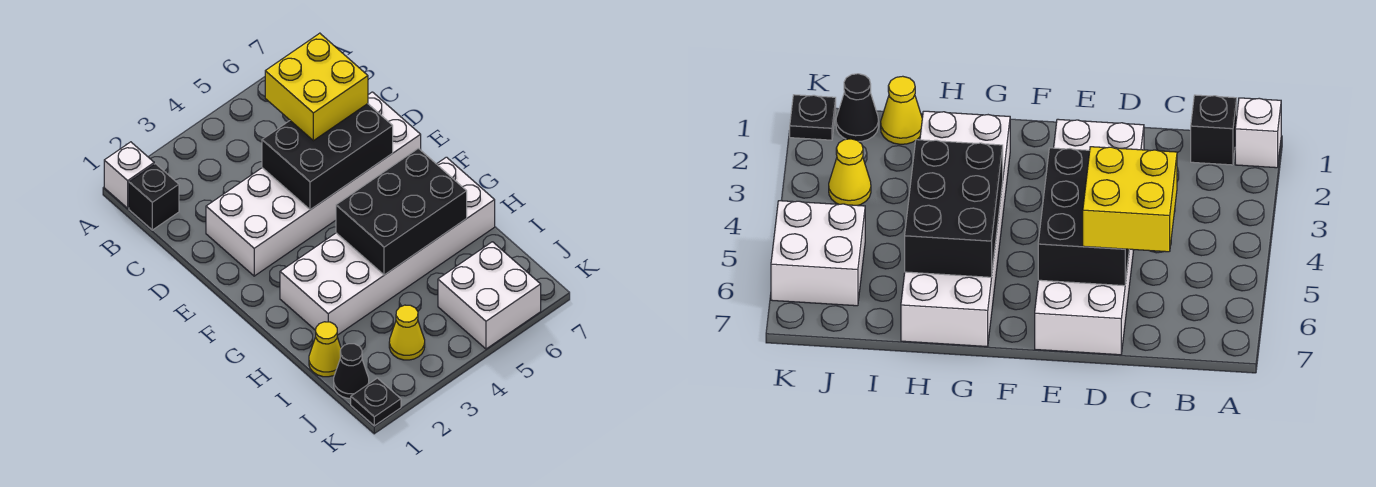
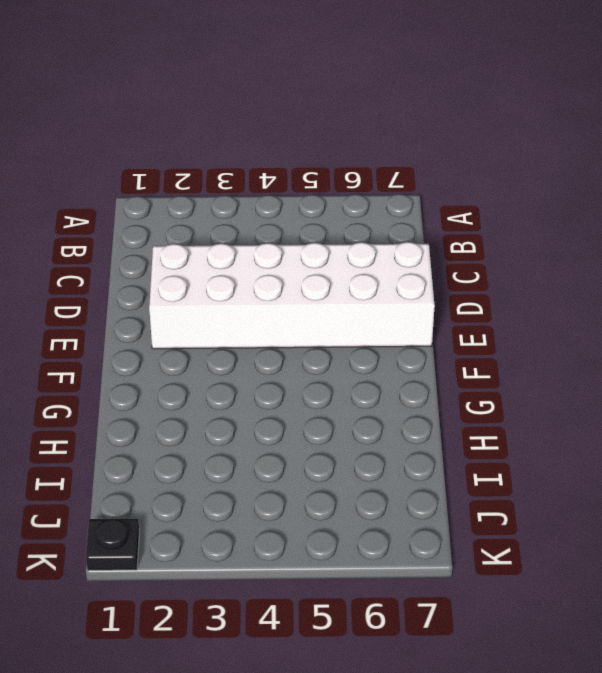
none -> white 1x1 brick [104,142,154,208]
none -> black 1x1 brick [129,164,179,230]
none -> white 2x6 brick [280,157,495,335]

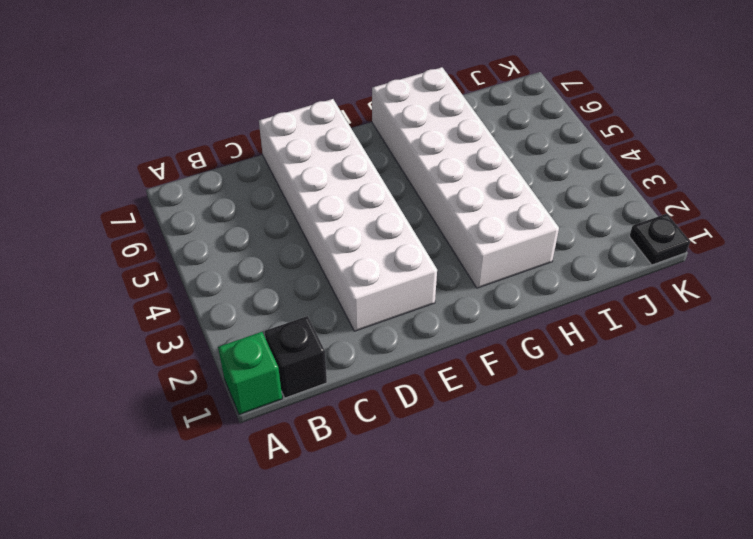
green 1x1 brick [218,332,282,415] -> white 1x1 brick [104,142,154,208]
none -> yellow 1x1 cone [309,322,341,377]
none -> black 1x1 cone [334,344,369,398]
none -> yellow 1x1 cone [389,305,425,360]

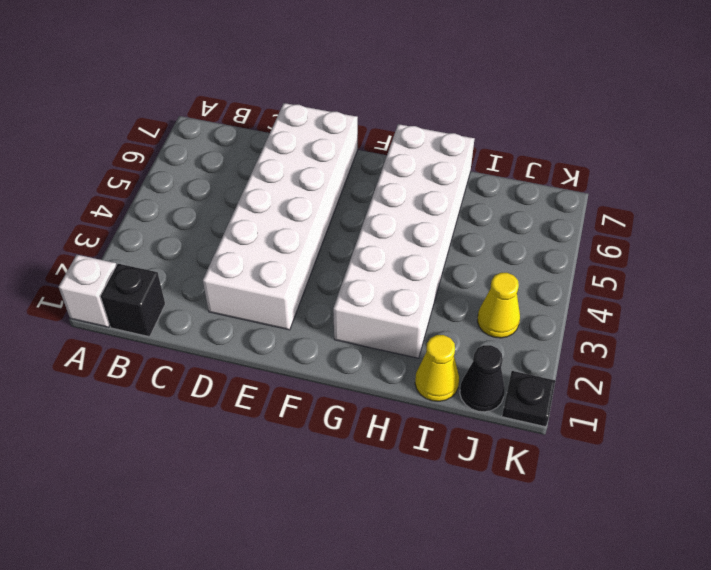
none -> white 2x2 brick [438,242,541,349]
none -> black 2x3 brick [262,104,393,210]
none -> black 2x3 brick [336,148,467,275]

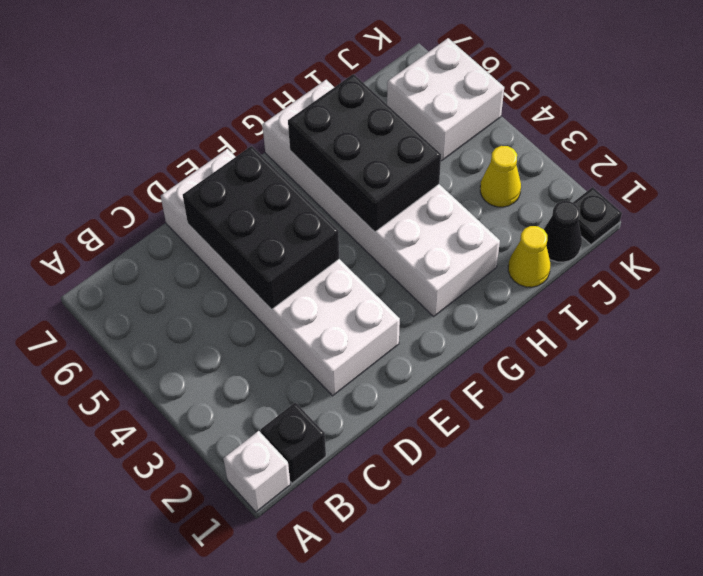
none -> yellow 2x2 brick [265,33,368,141]

